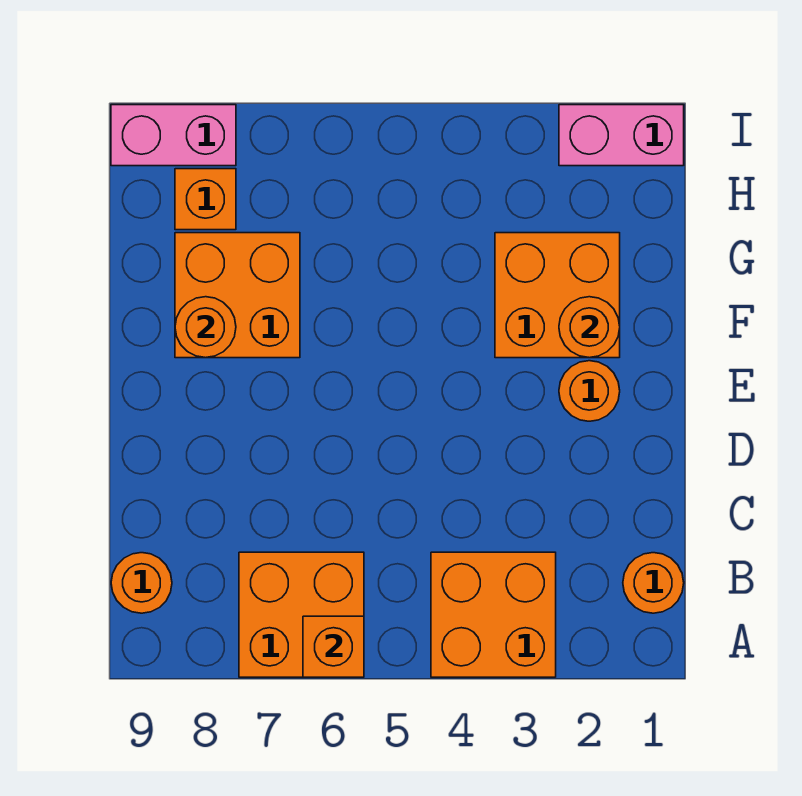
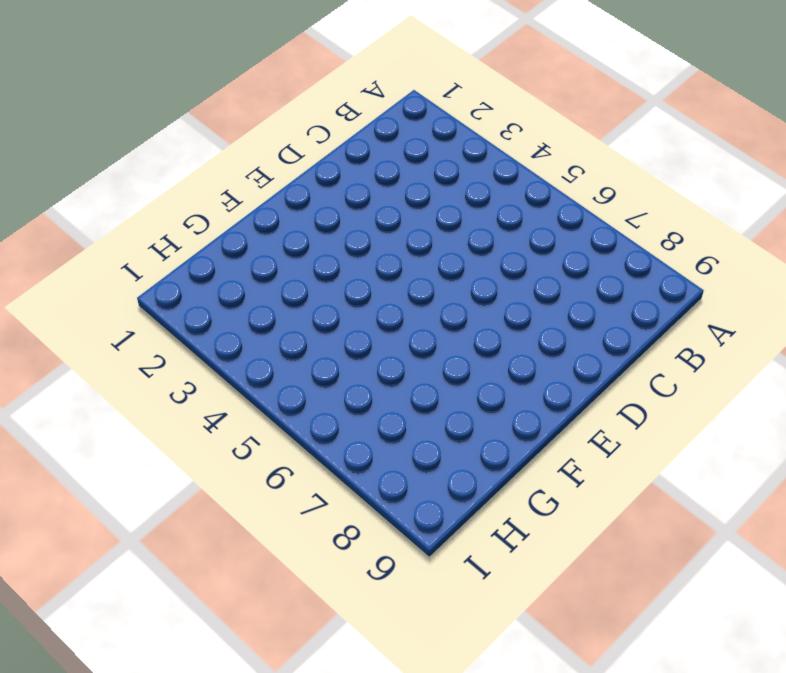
none -> orange 2x2 brick [431,552,556,677]
none -> orange 2x2 brick [239,552,364,677]
none -> orange 1x1 round brick [623,553,684,613]

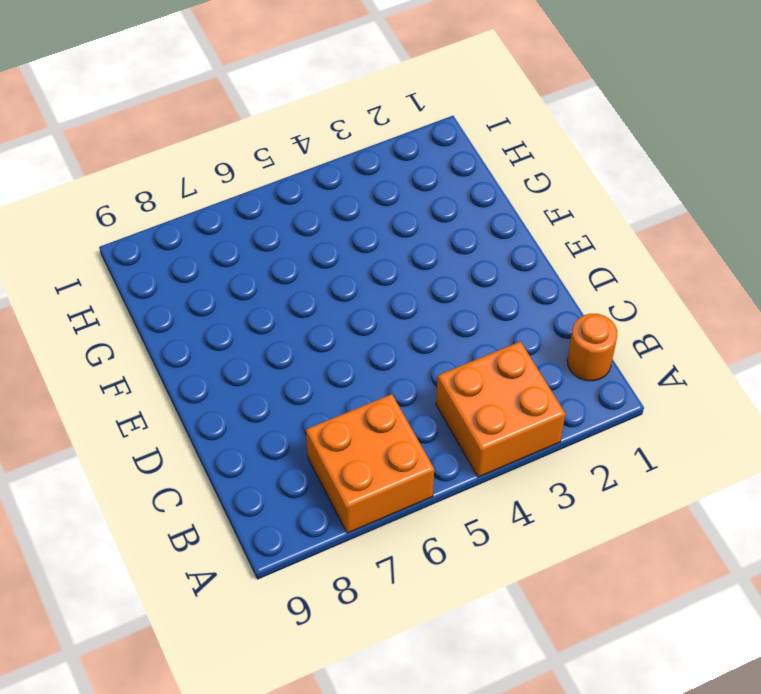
none -> orange 1x1 round brick [111,553,172,613]
none -> orange 1x1 round brick [559,361,620,421]
none -> orange 2x2 brick [495,233,620,358]

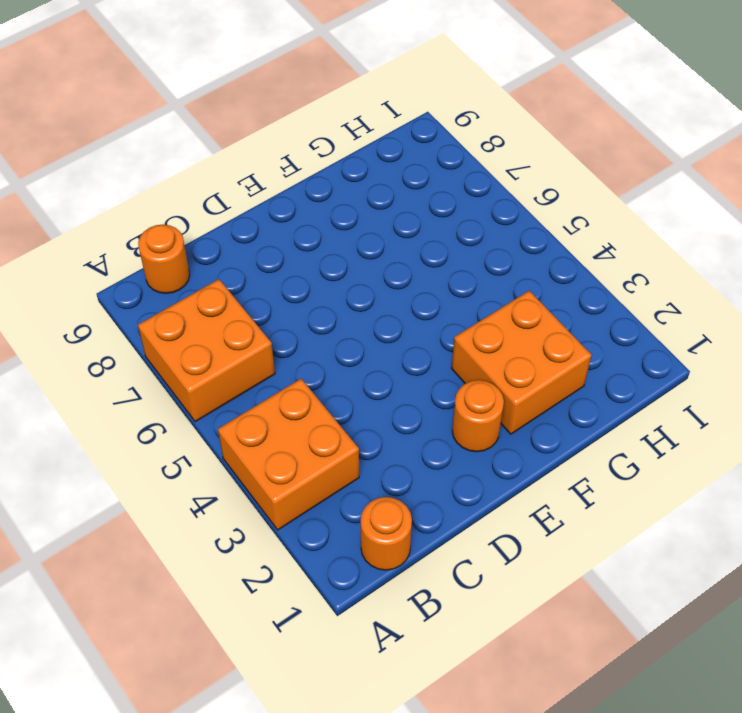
none -> orange 2x2 brick [175,233,300,358]
none -> orange 1x1 brick [175,169,236,230]
none -> pink 1x2 brick [559,105,684,166]

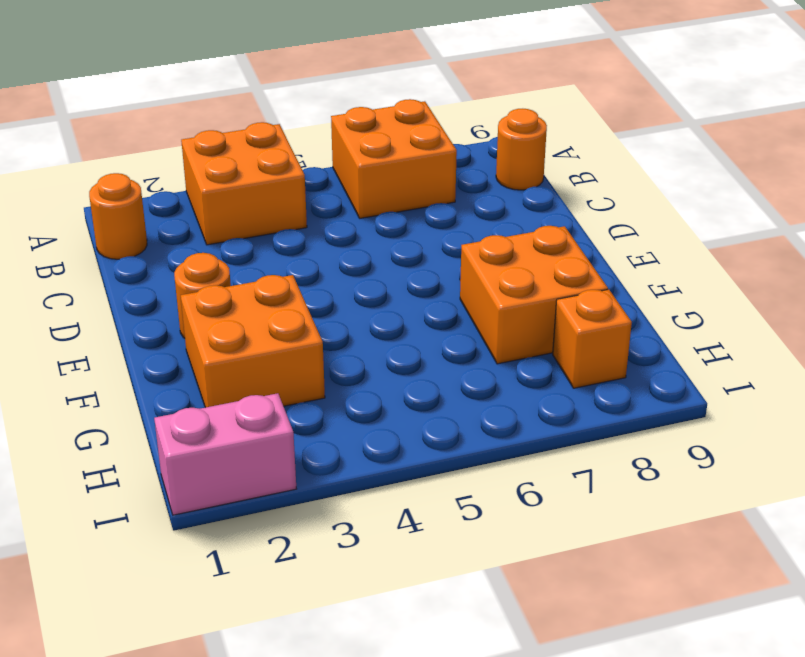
none -> pink 1x2 brick [111,105,236,166]
none -> orange 1x1 brick [303,616,364,677]
none -> orange 1x1 round brick [559,297,620,358]

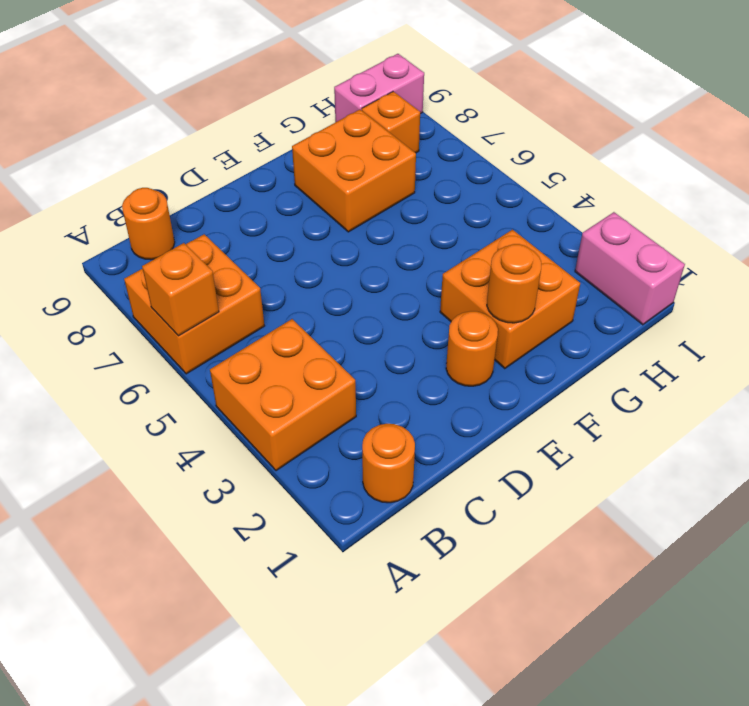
pink 1x2 brick [334,54,424,122] -> pink 1x2 brick turned to [111,105,236,166]
none -> orange 1x1 round brick [175,297,236,358]

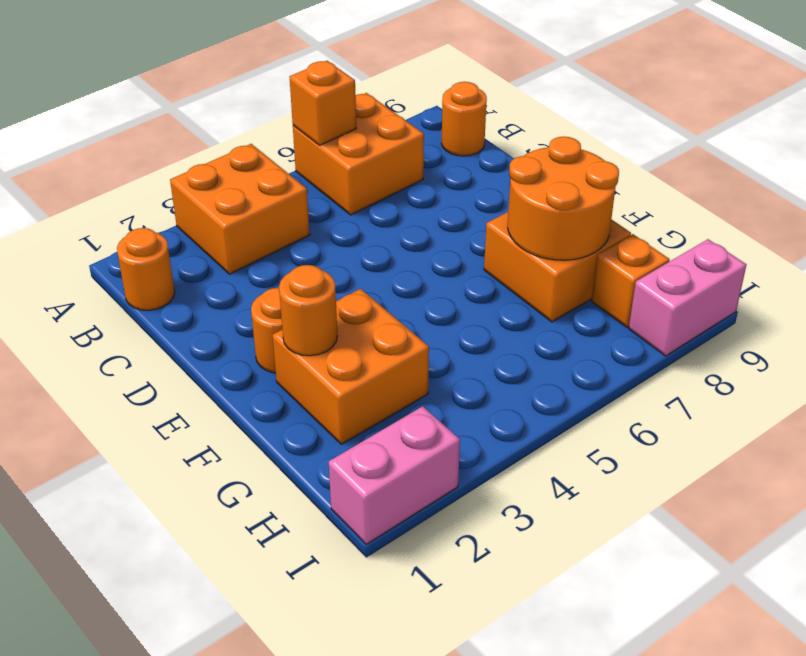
orange 2x2 round brick [508,137,619,260] -> orange 1x1 round brick [175,297,236,358]

